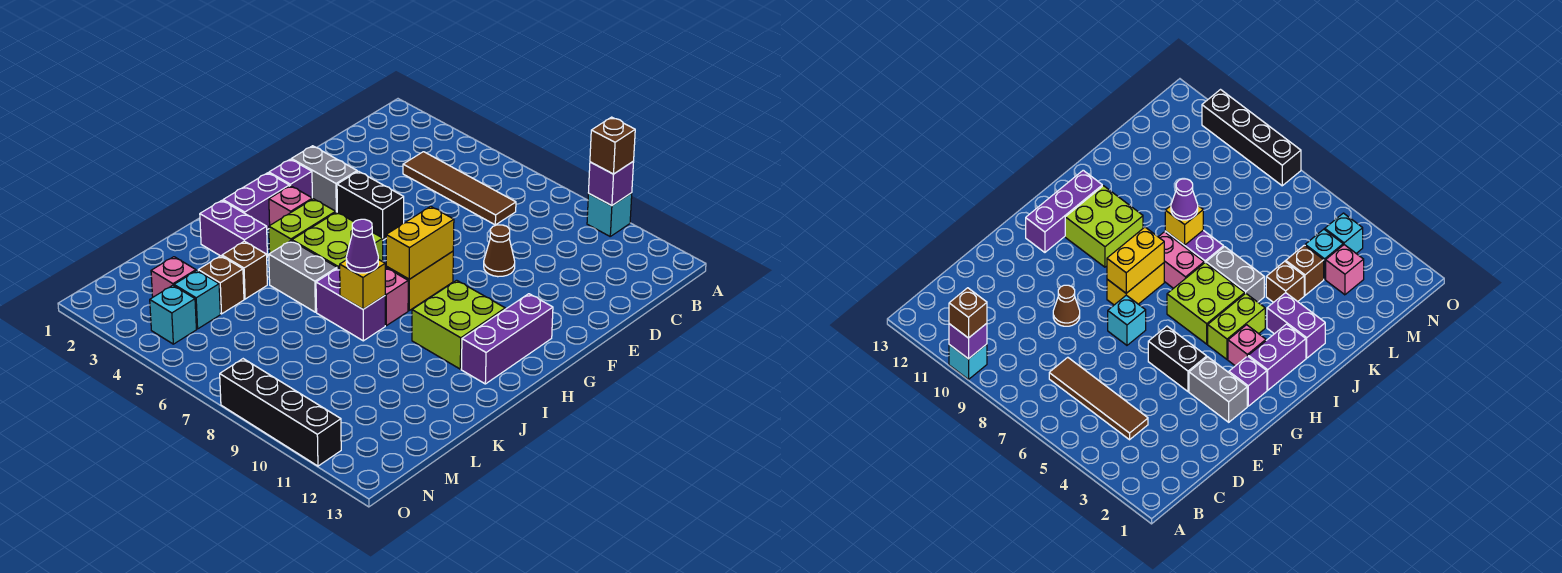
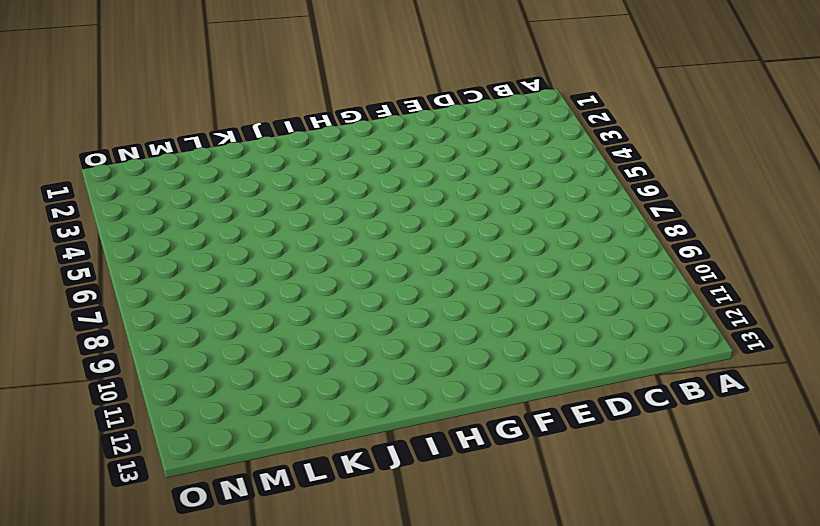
none -> cyan 1x1 brick [587,193,632,236]
none -> brown 1x4 tile [403,152,516,225]
none -> brown 1x1 cone [484,225,515,277]

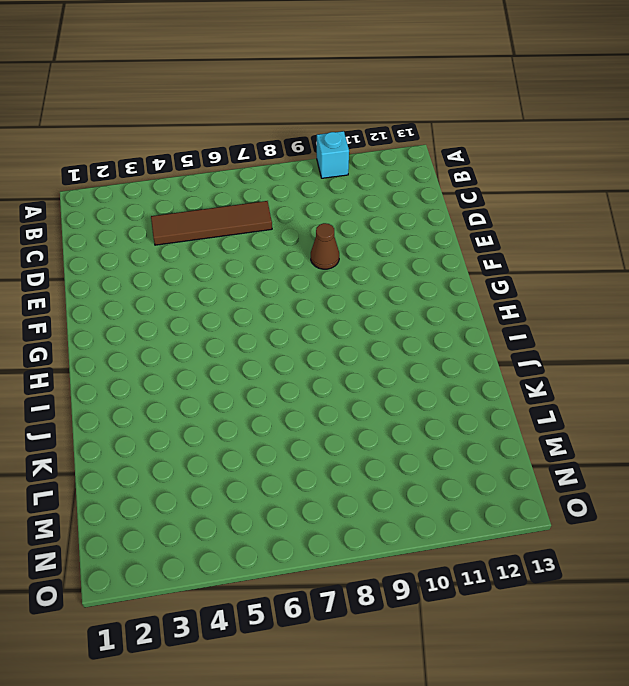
none -> grey 1x2 brick [291,146,357,212]
none -> black 1x2 brick [337,171,404,240]
none -> cyan 1x1 brick [1108,295,1146,345]

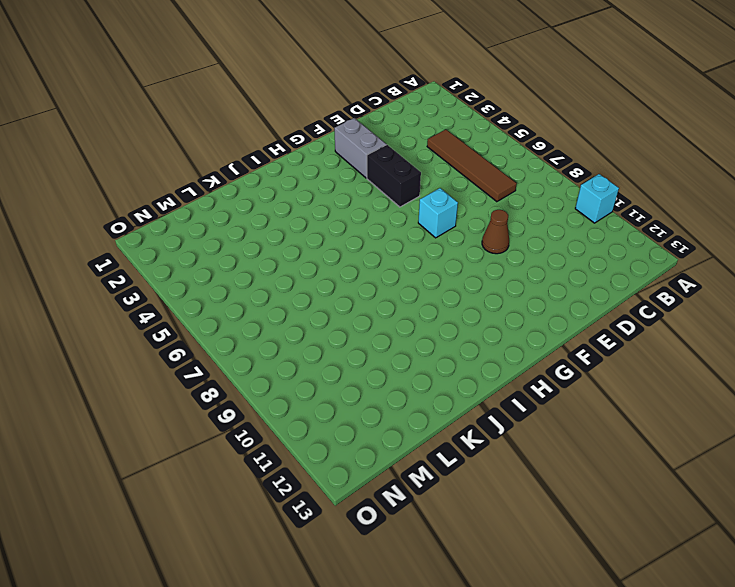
none -> purple 1x1 brick [269,159,312,198]
none -> yellow 1x2 brick [386,251,453,310]
none -> purple 1x3 brick [461,294,553,384]

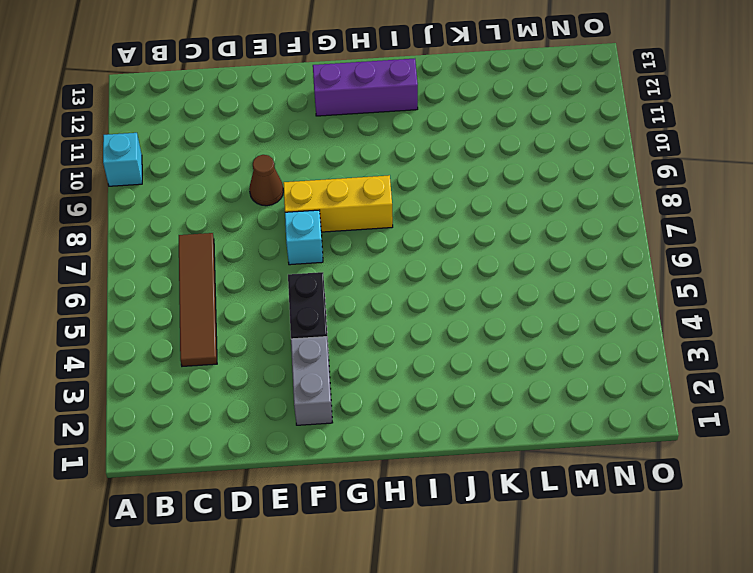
yellow 1x3 brick [283,175,393,232] -> yellow 1x2 brick [386,251,453,310]
none -> purple 1x1 brick [269,159,312,198]
none -> purple 1x2 brick [223,173,289,230]
none -> pink 1x1 brick [269,186,312,225]

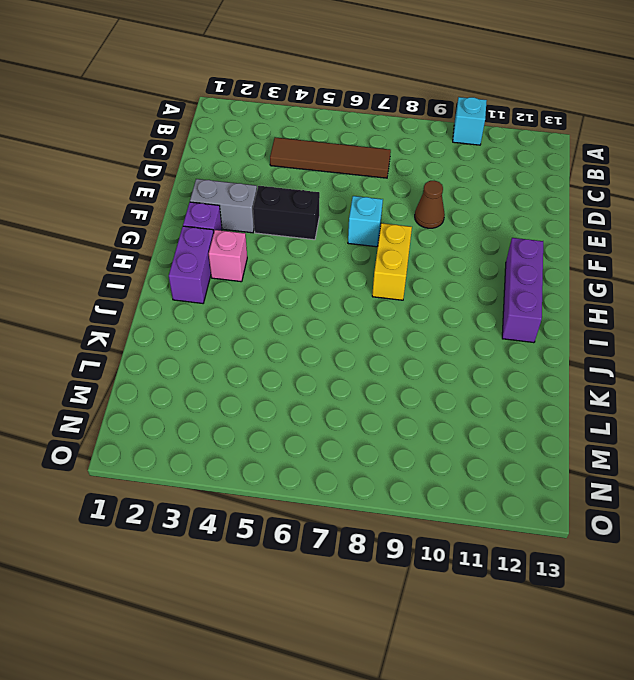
none -> lime 1x2 brick [269,199,336,253]
none -> lime 2x2 brick [292,212,383,268]
none -> lime 2x2 brick [412,280,505,369]

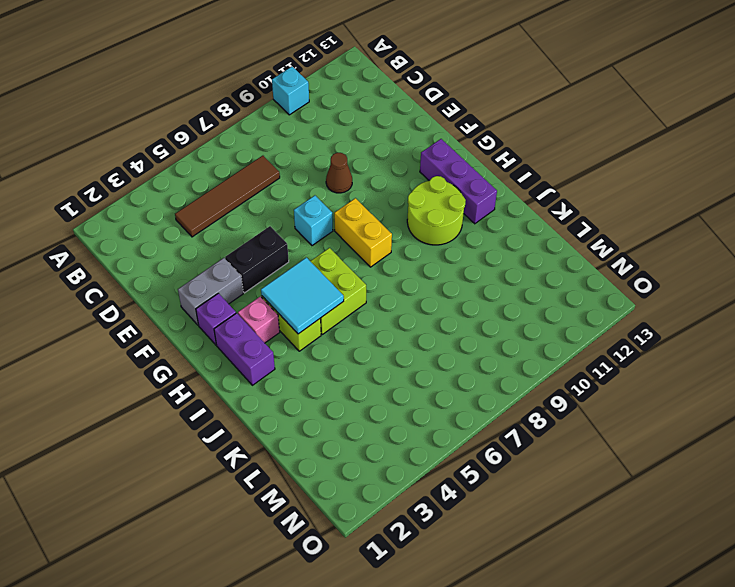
cyan 2x2 tile [261,257,344,334] -> none
lime 2x2 round brick [407,176,466,245] -> lime 2x2 brick [412,280,505,369]
none -> pink 1x2 brick [385,267,408,326]
none -> purple 1x2 brick [200,201,267,256]
none -> grey 1x2 brick [269,241,337,312]

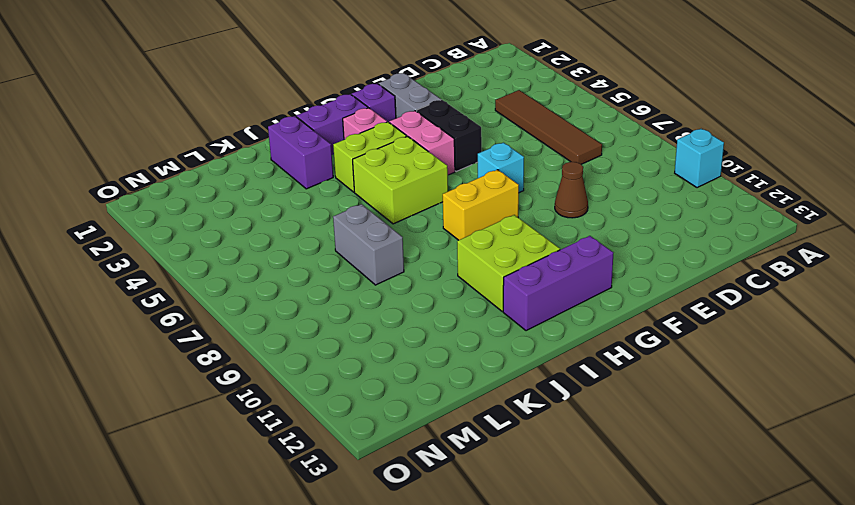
pink 1x2 brick [389,111,455,175] -> pink 1x2 brick moved to [385,267,408,326]
grey 1x2 brick [333,204,404,285] -> grey 1x2 brick moved to [269,241,337,312]
none -> purple 1x2 brick [316,268,385,341]
none -> brown 1x1 brick [222,241,267,299]
none -> brown 1x1 brick [198,256,244,314]

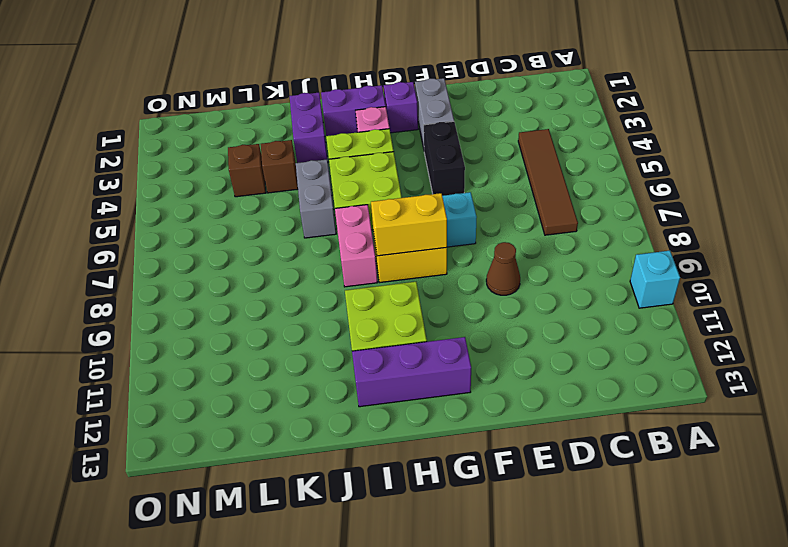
none -> purple 1x2 brick [316,268,385,341]
none -> pink 1x1 brick [151,257,196,297]
none -> cyan 1x1 brick [174,271,220,329]

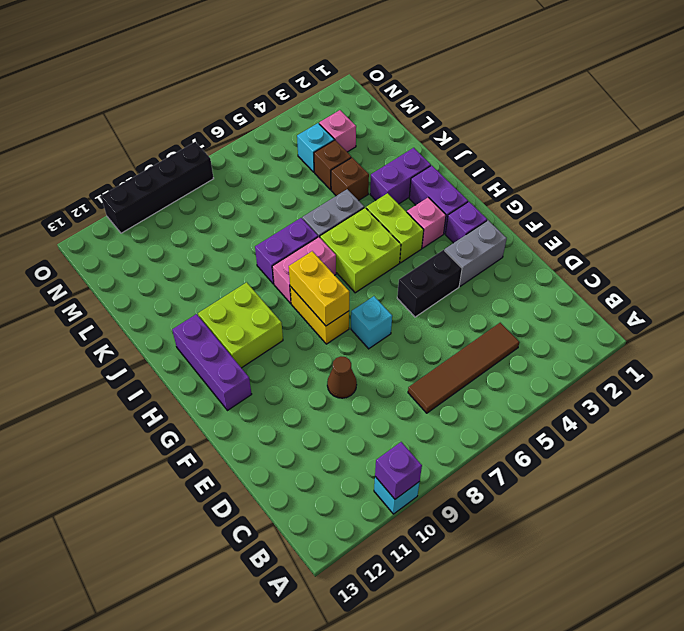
none -> cyan 1x1 brick [150,285,196,344]
none -> yellow 1x1 brick [339,259,385,309]
none -> brown 1x1 brick [590,117,635,174]

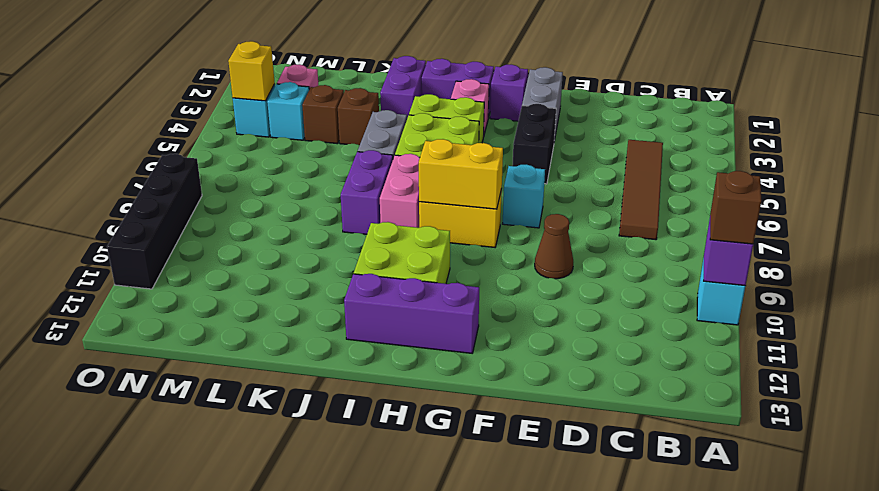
yellow 1x1 brick [228,41,275,101] -> yellow 1x1 brick moved to [339,259,385,309]
none -> purple 1x1 cone [346,219,378,273]

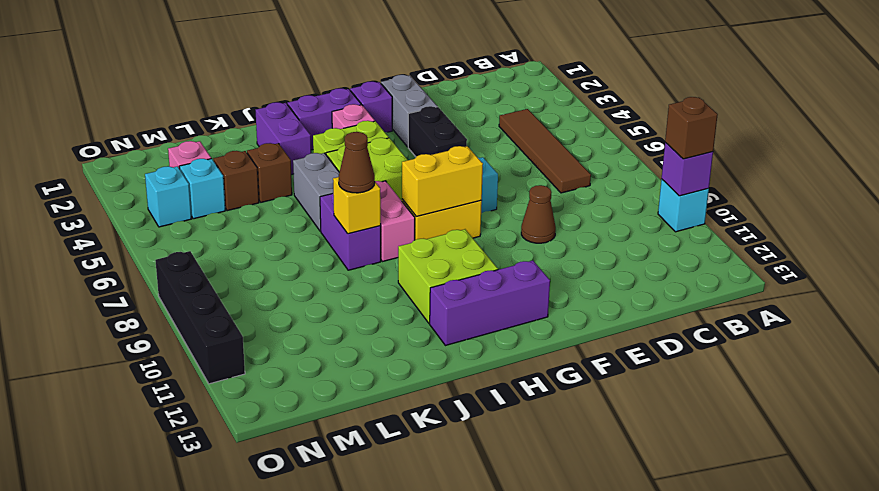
brown 1x1 cone [339,132,375,193] -> purple 1x1 cone [346,219,378,273]

